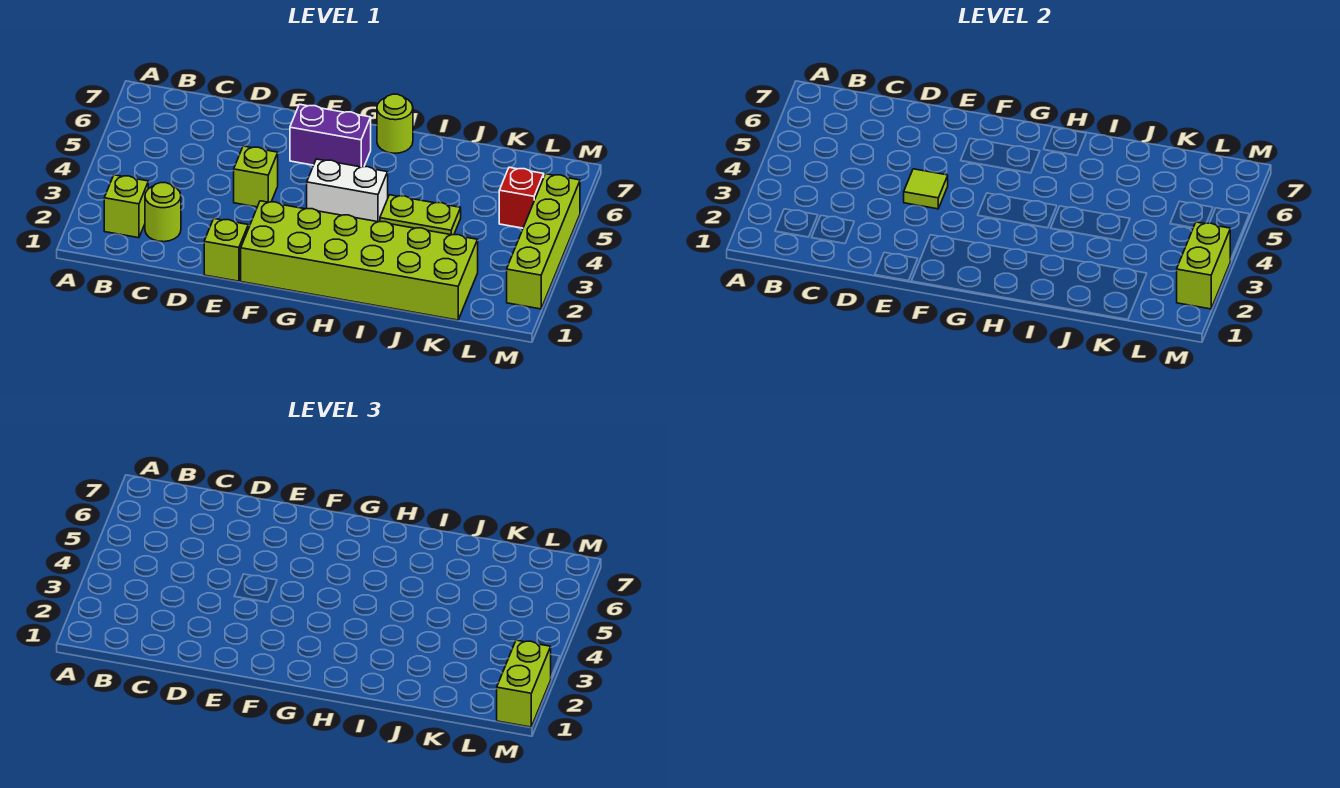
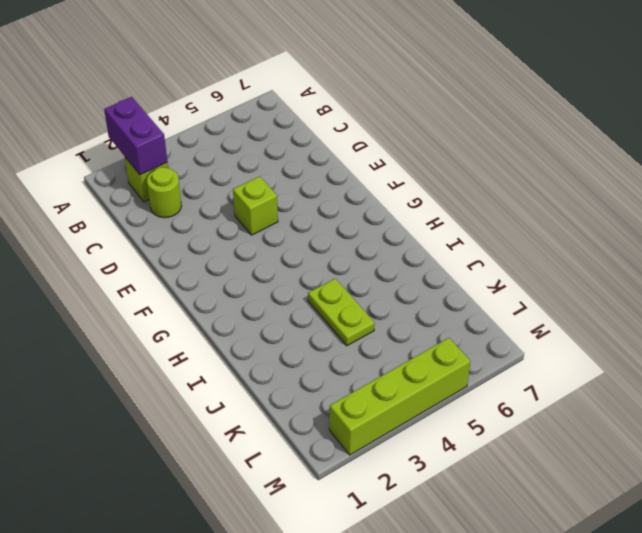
purple 1x2 brick [104,97,167,175] -> purple 1x2 brick moved to [290,104,371,167]
none -> lime 1x1 brick [204,219,248,281]
none -> lime 2x6 brick [241,201,478,320]
none -> white 1x2 brick [307,159,388,222]

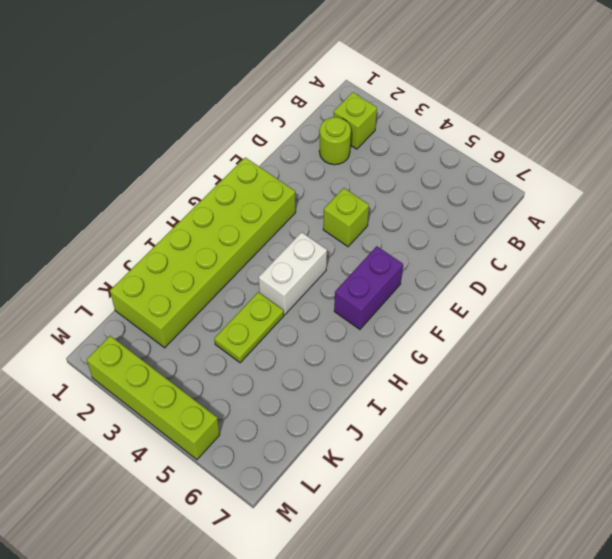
none -> lime 1x1 brick [204,219,248,281]
none -> lime 1x1 round brick [377,94,413,153]
none -> red 1x1 brick [499,167,544,228]

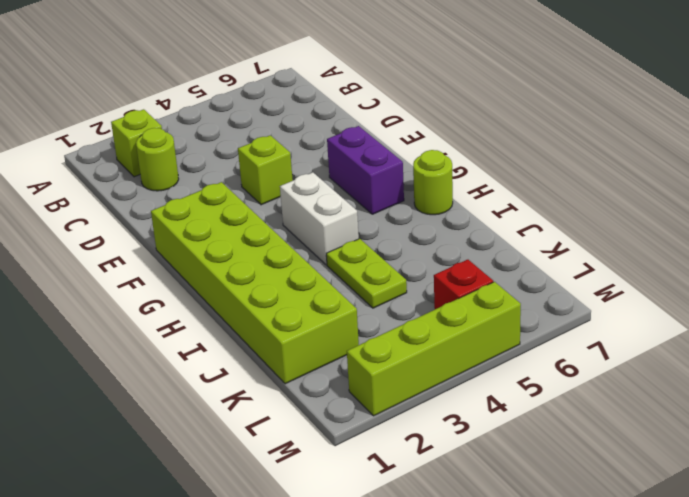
none -> lime 1x1 brick [204,219,248,281]
none -> lime 1x1 tile [904,169,948,209]
none -> lime 1x2 brick [1177,222,1230,309]

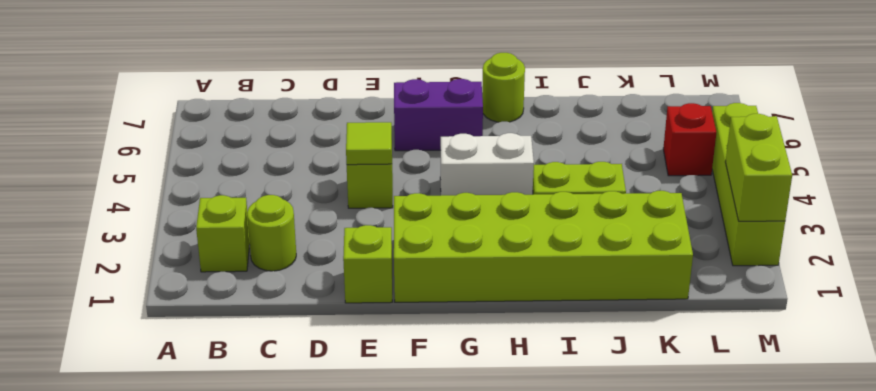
none -> lime 1x2 brick [497,640,551,727]

